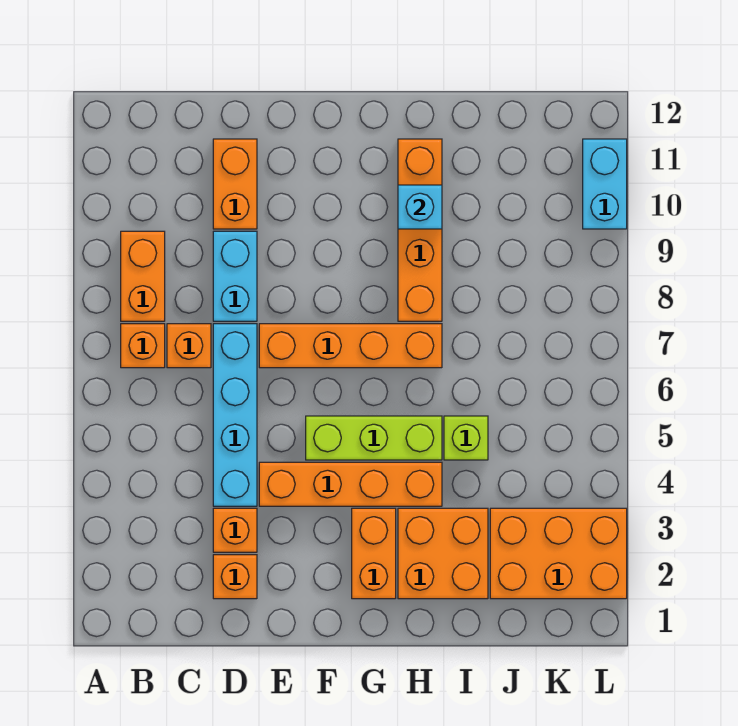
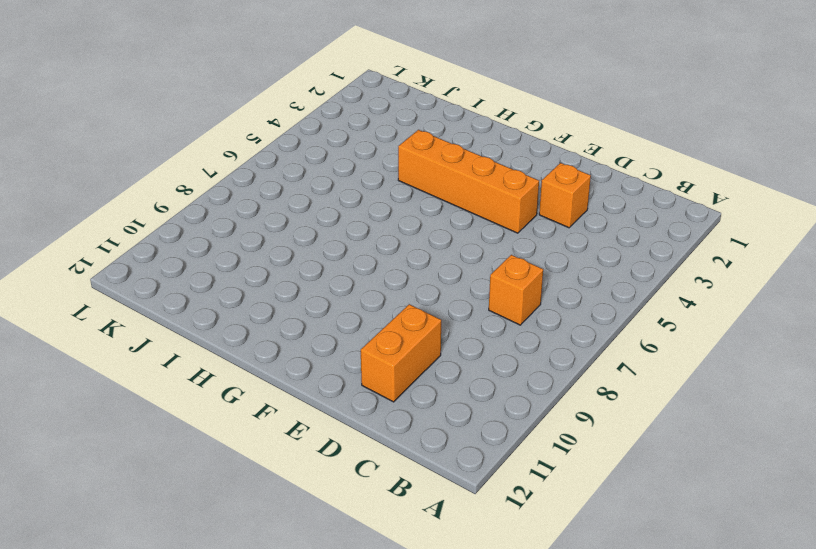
none -> orange 1x1 brick [121,324,165,368]
none -> orange 1x2 brick [121,231,165,321]
none -> orange 1x1 brick [213,555,257,599]

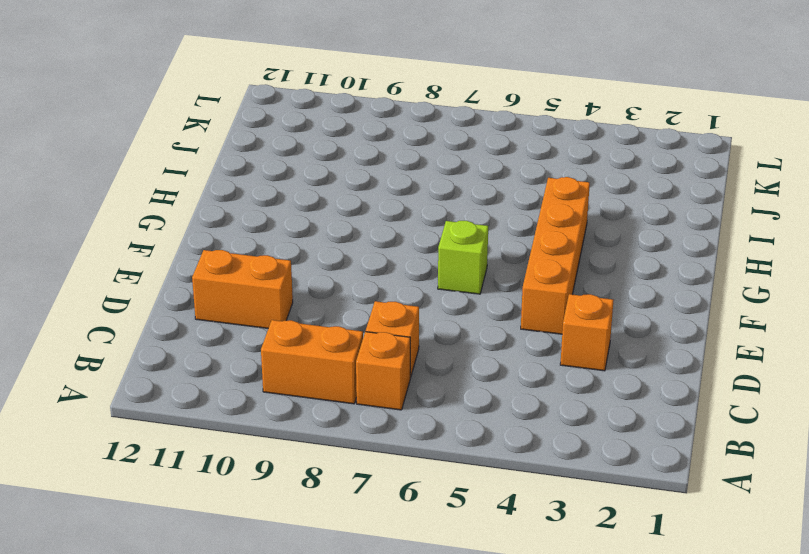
lime 1x1 brick [438,221,488,294] -> lime 1x1 brick moved to [444,416,488,460]
none -> orange 1x1 brick [213,555,257,599]
none -> cyan 1x4 brick [213,324,257,506]
none -> cyan 1x2 brick [213,231,257,321]

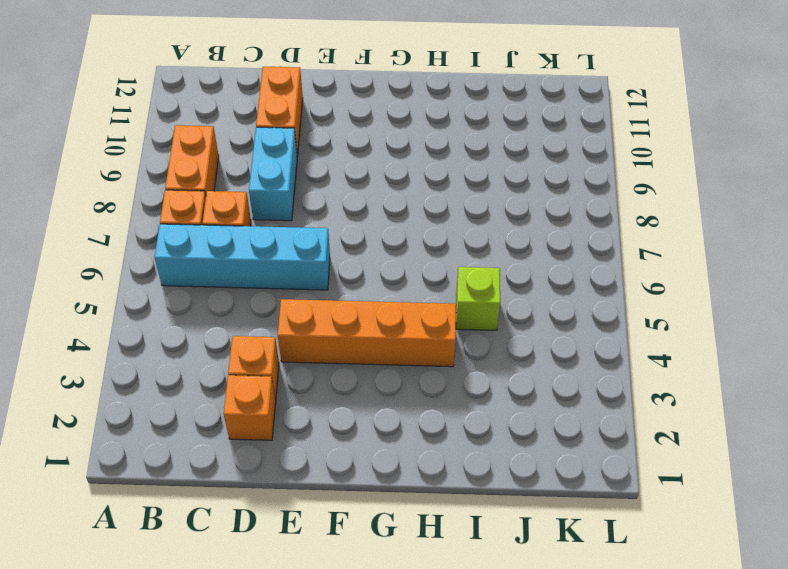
cyan 1x4 brick [155,224,330,290] -> cyan 1x4 brick turned to [213,324,257,506]
none -> orange 1x4 brick [259,324,442,368]
none -> lime 1x3 brick [306,416,442,460]
none -> orange 1x2 brick [352,508,396,599]

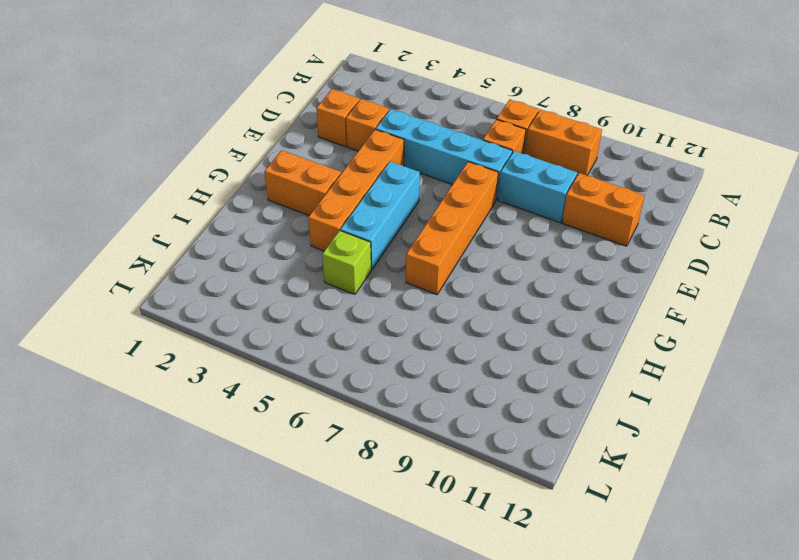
cyan 1x3 brick [340,162,420,269] -> lime 1x3 brick [306,416,442,460]
none -> orange 2x2 brick [398,508,488,599]
none -> orange 1x4 brick [398,139,442,321]
none -> orange 2x3 brick [490,508,627,599]

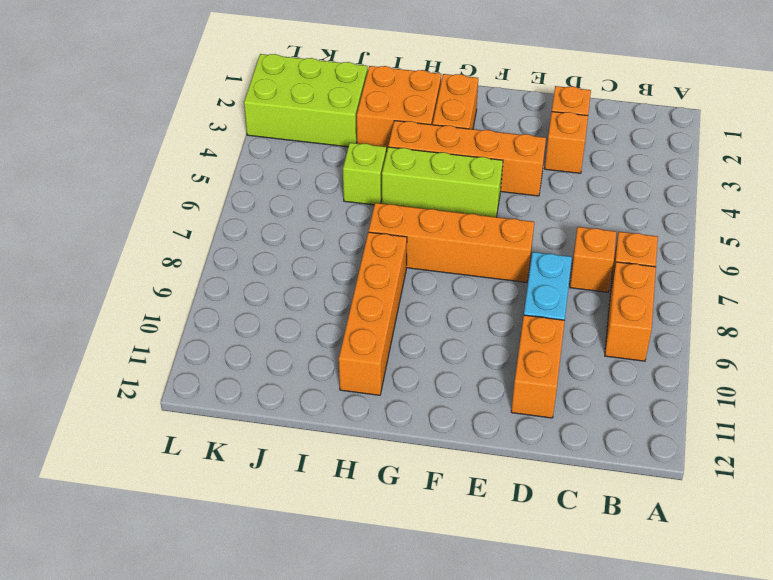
lime 2x3 brick [244,54,368,147] -> orange 2x3 brick [490,508,627,599]
none -> cyan 1x4 brick [213,324,257,506]
none -> cyan 1x2 brick [583,139,627,229]
none -> cyan 1x1 brick [398,185,442,229]

